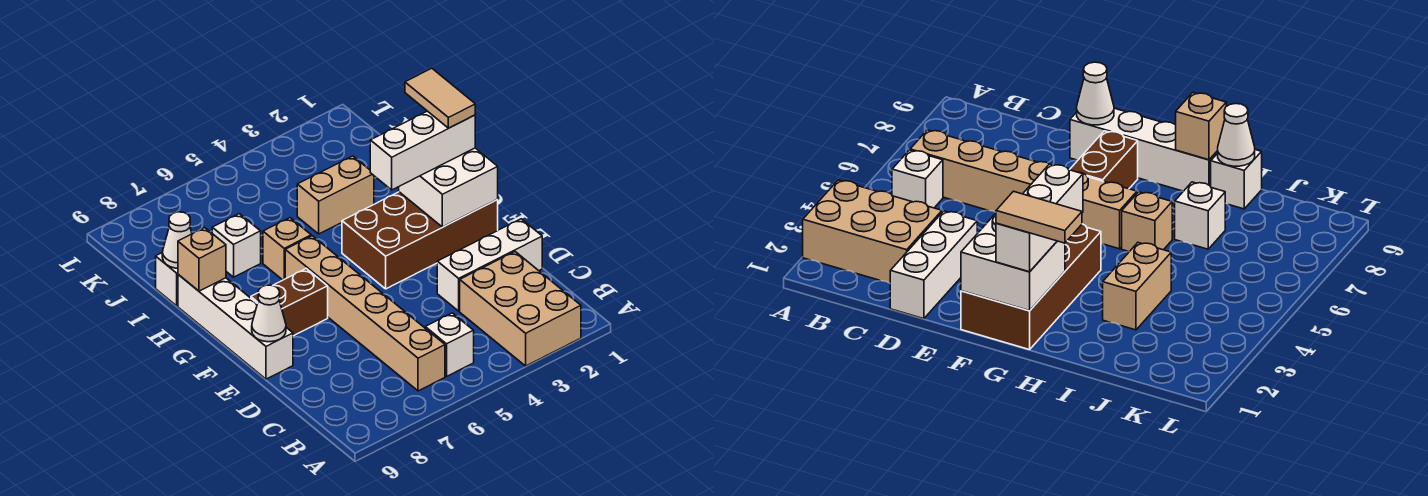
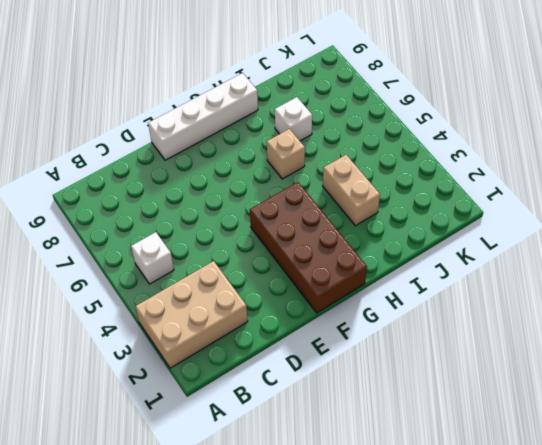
none -> tan 1x6 brick [285,236,445,391]
none -> white 1x3 brick [437,219,542,311]
none -> brown 1x2 brick [251,269,328,336]

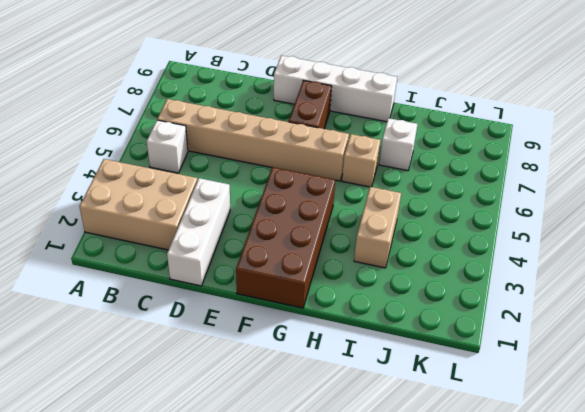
none -> white 1x1 brick [156,253,178,306]
none -> white 1x1 cone [252,285,286,342]
none -> white 2x2 brick [399,148,498,227]

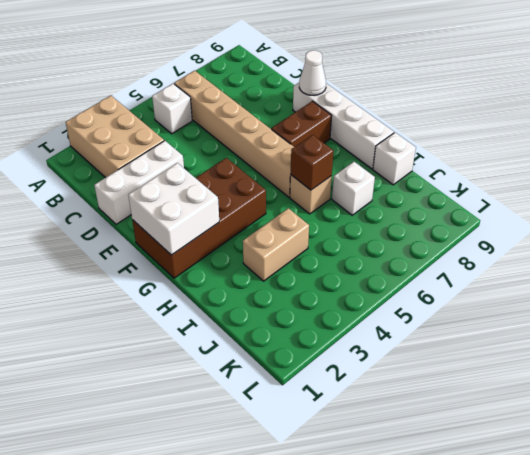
brown 1x1 brick [291,135,334,190] -> none
none -> tan 1x1 brick [178,228,226,291]
none -> white 1x1 cone [162,212,192,268]
none -> white 1x3 brick [370,111,475,190]

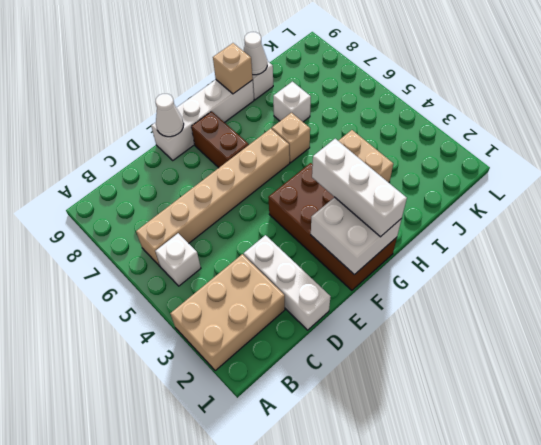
none -> tan 1x2 tile [405,68,475,128]

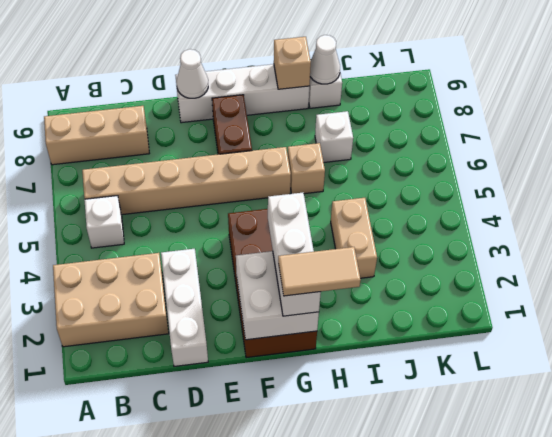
tan 1x3 brick [44,106,149,165] -> none

